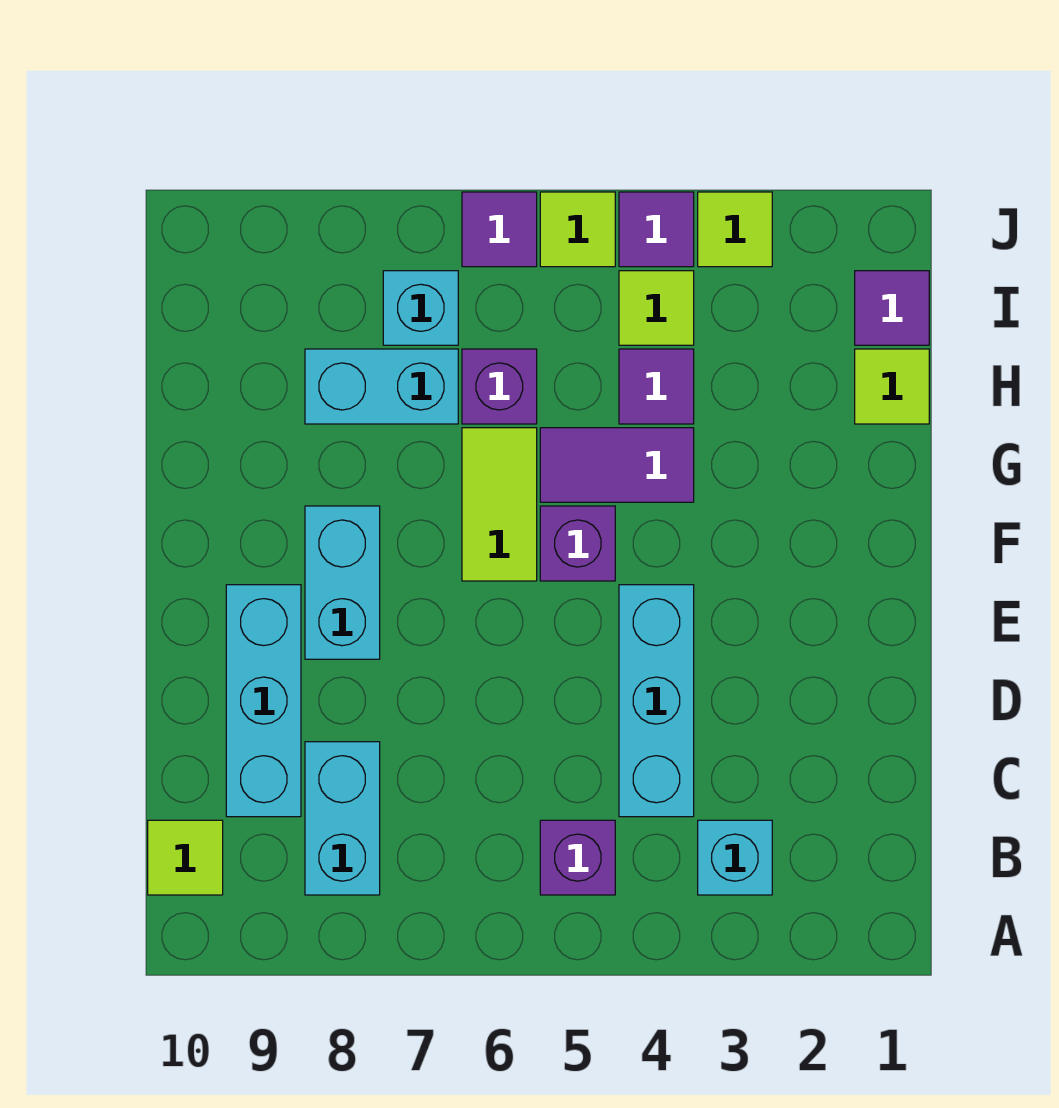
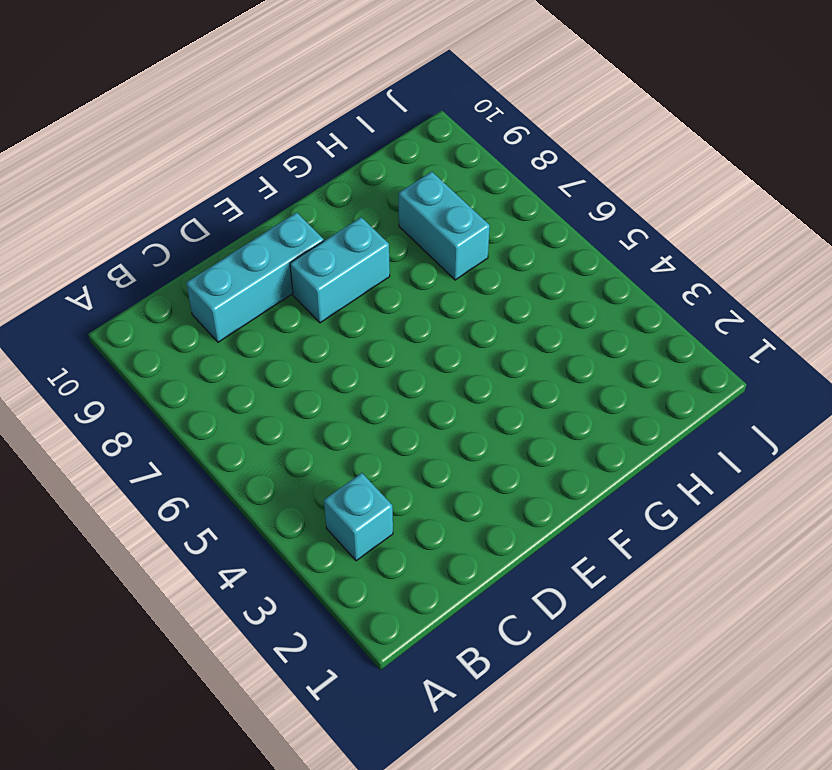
none -> purple 1x1 brick [540,820,615,895]
none -> cyan 1x2 brick [305,742,380,895]
none -> lime 1x1 tile [148,820,223,895]

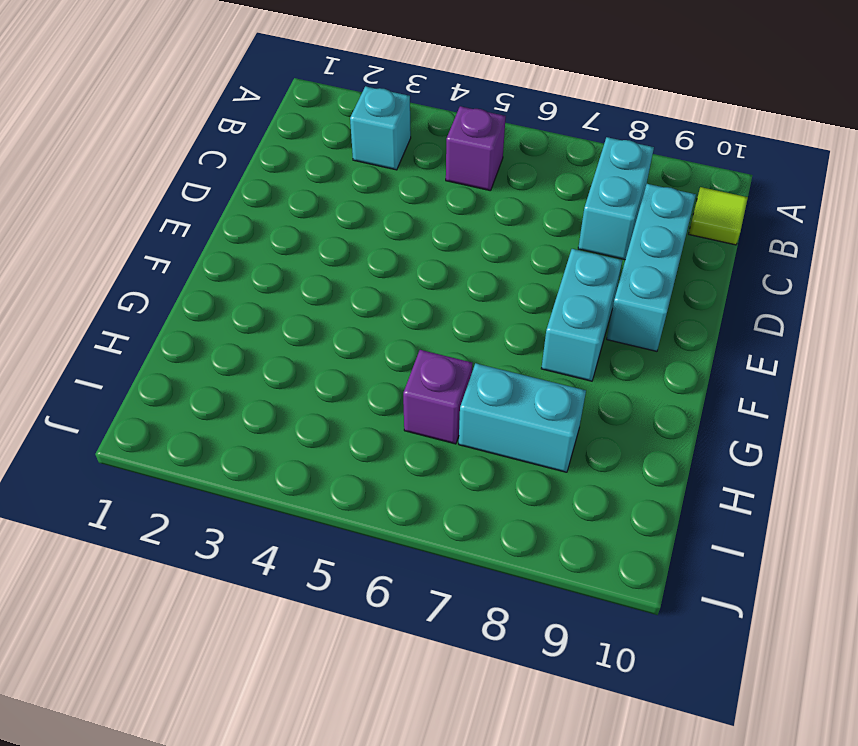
none -> cyan 1x3 brick [619,585,694,817]
none -> purple 1x1 brick [540,506,615,581]
none -> lime 1x2 tile [462,428,537,581]

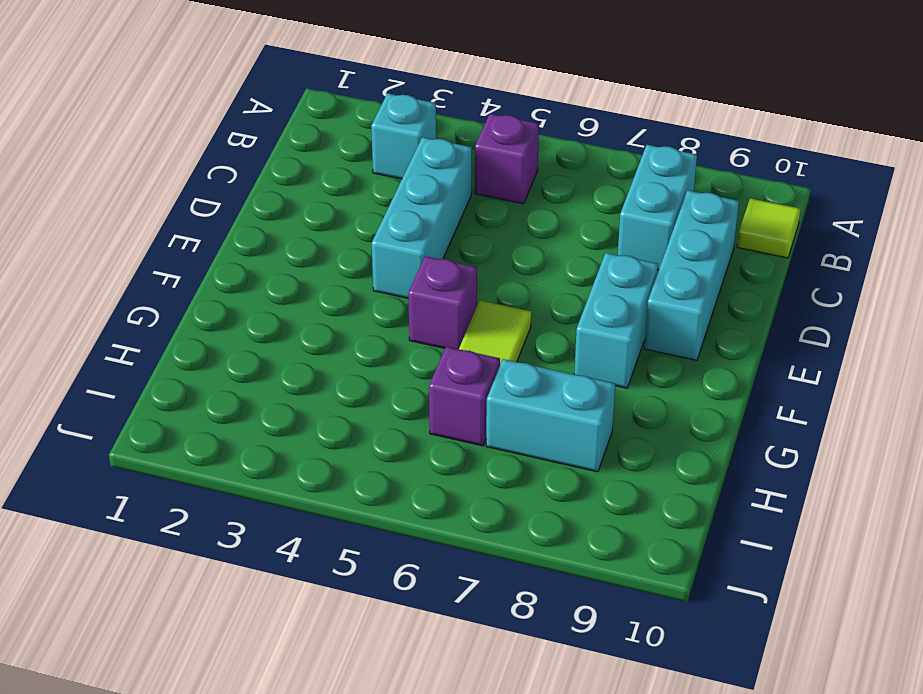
none -> purple 1x2 tile [540,428,694,502]
none -> lime 1x1 tile [855,349,929,424]
none -> purple 1x1 tile [619,349,694,424]

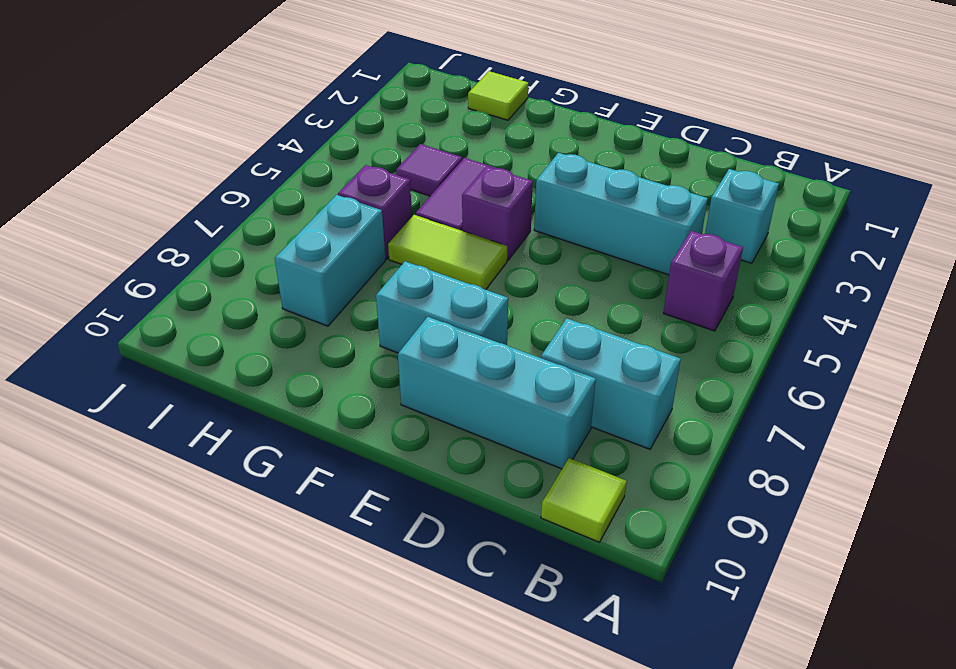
none -> purple 1x1 tile [855,271,929,345]
none -> lime 1x1 tile [619,271,694,345]
none -> cyan 1x1 brick [383,271,458,345]

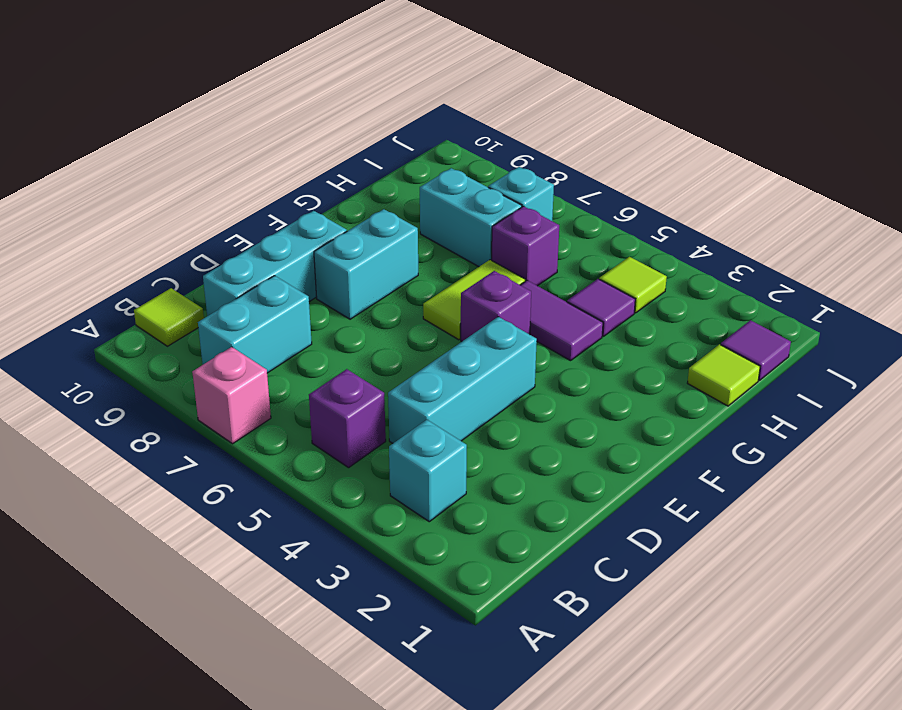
pink 1x1 brick [192,347,271,444] -> none
none -> lime 1x1 tile [698,192,772,267]
none -> purple 1x1 tile [619,192,694,267]
none -> lime 1x1 tile [540,192,615,267]

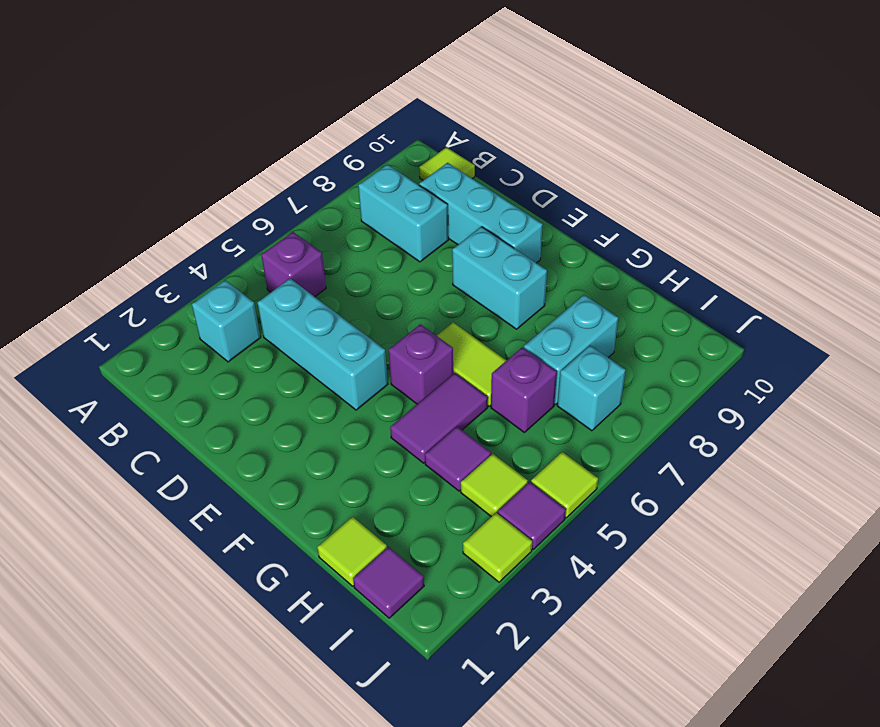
none -> purple 1x1 tile [462,192,537,267]

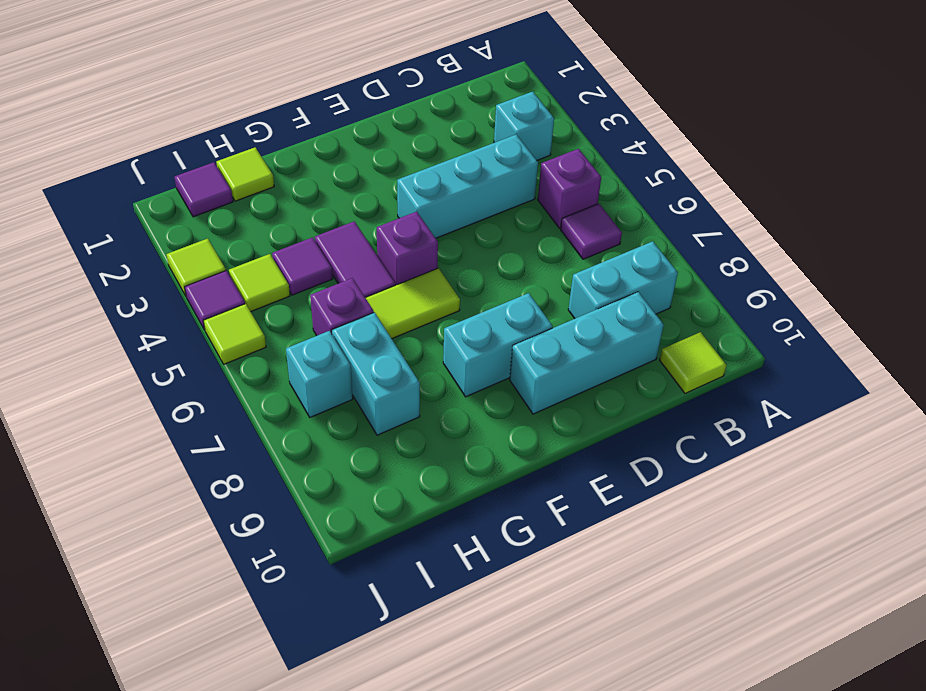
purple 1x1 tile [561,204,622,259] -> purple 1x1 tile moved to [462,192,537,267]

